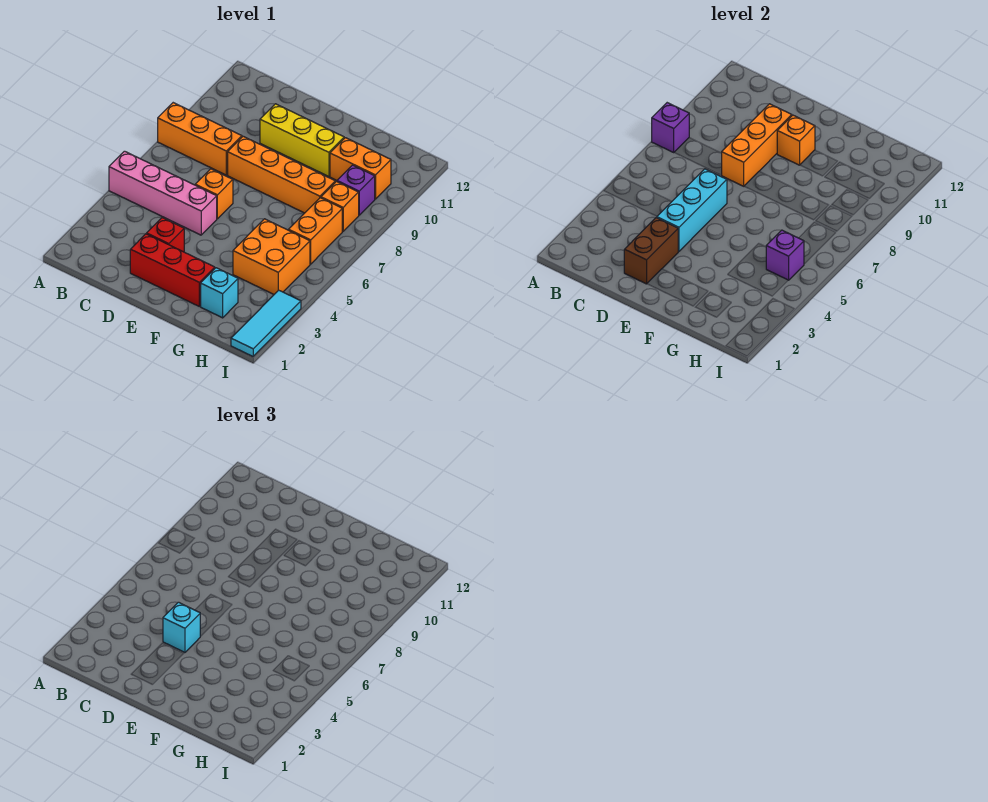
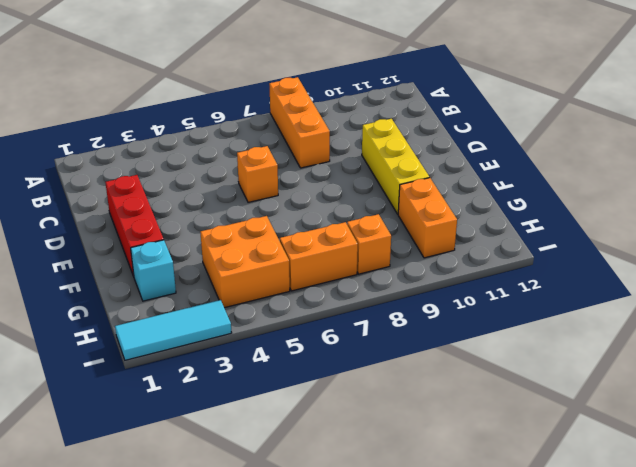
none -> pink 1x4 brick [109,151,217,235]
none -> red 1x1 brick [147,218,184,252]
none -> orange 1x4 brick [228,136,335,213]

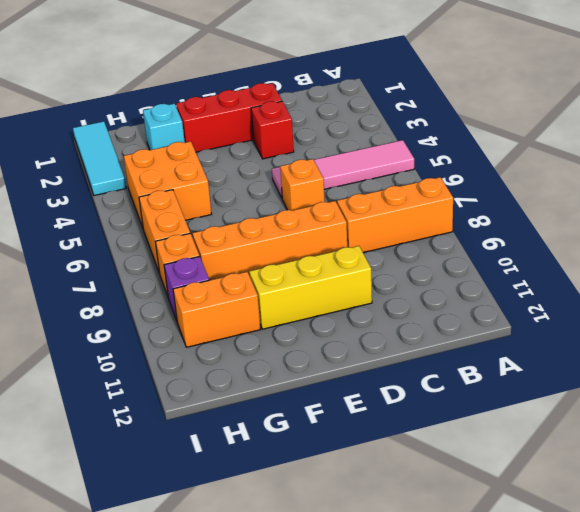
pink 1x4 tile [272,140,414,198] -> pink 1x4 brick [109,151,217,235]
none -> purple 1x1 brick [652,103,689,152]
none -> brown 1x2 brick [624,218,678,284]
none -> cyan 1x3 brick [657,169,727,251]

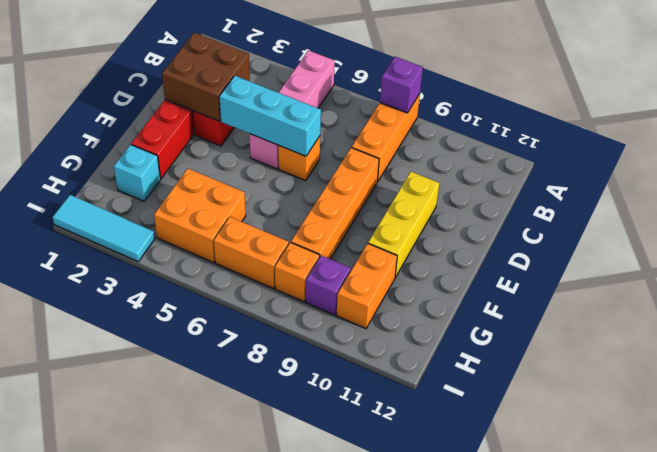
brown 2x2 brick [162,33,250,121] -> brown 1x2 brick [624,218,678,284]
none -> orange 1x3 brick [722,104,792,186]
none -> orange 1x1 brick [777,115,815,165]
none -> purple 1x1 brick [766,230,804,280]

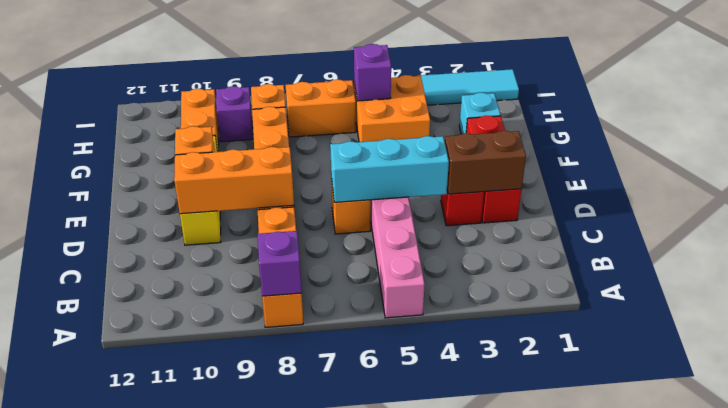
none -> cyan 1x1 brick [163,602,200,652]

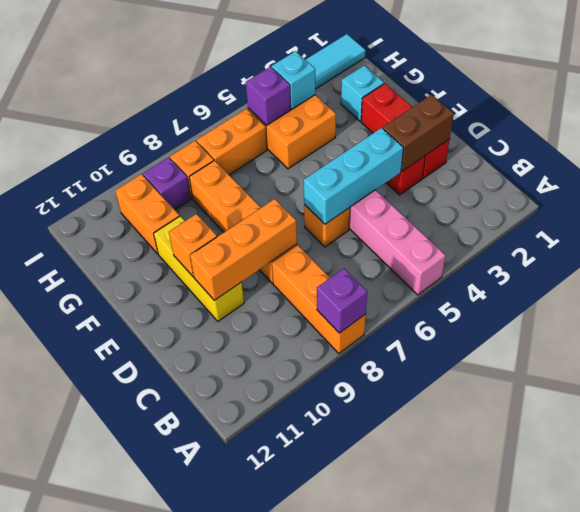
cyan 1x1 brick [271,51,315,109] -> cyan 1x1 brick moved to [163,602,200,652]

